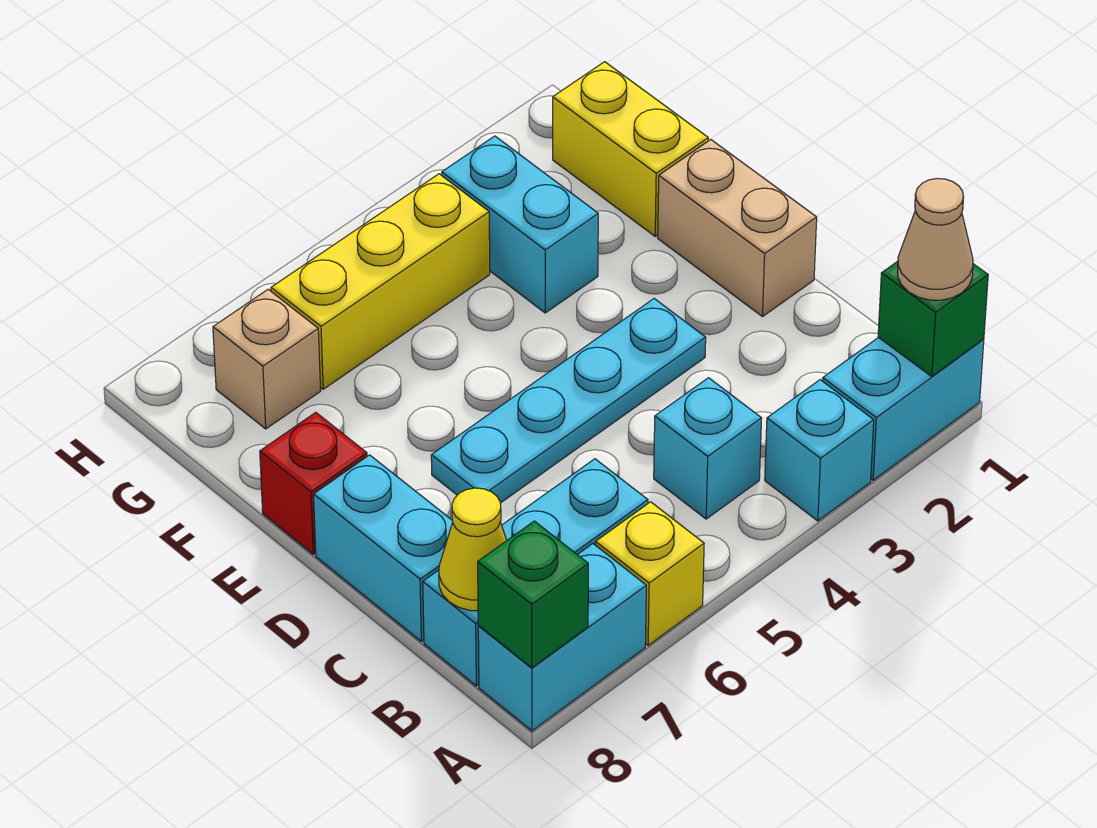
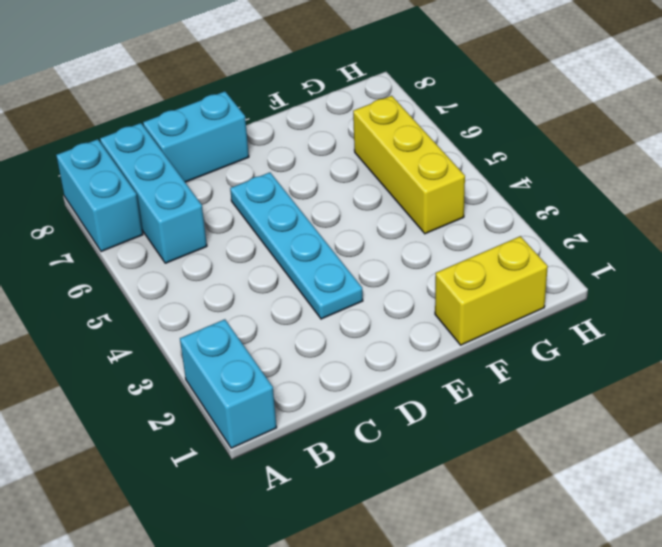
none -> cyan 1x1 brick [765,380,874,521]
none -> yellow 1x1 brick [596,502,704,645]
none -> cyan 1x1 brick [654,378,762,519]

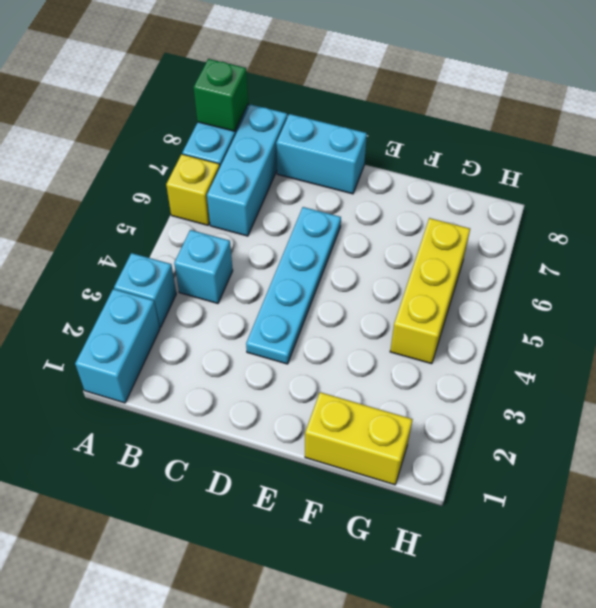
none -> tan 1x2 brick [658,140,817,317]
none -> red 1x1 brick [260,412,367,554]
none -> cyan 1x2 brick [442,136,598,313]

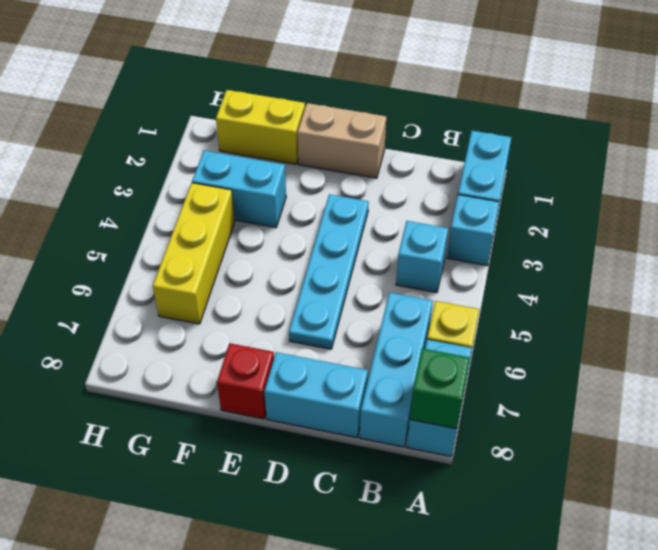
none -> tan 1x1 brick [213,289,321,429]
none -> green 1x1 brick [878,261,988,376]
none -> yellow 1x1 cone [439,488,507,611]

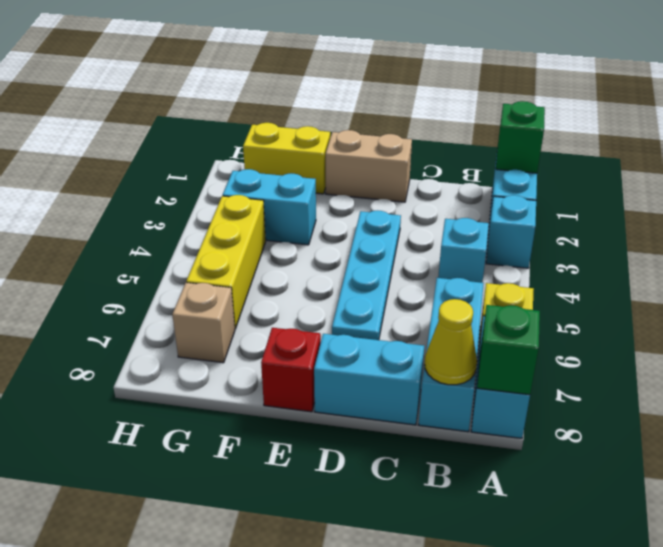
none -> tan 1x1 cone [898,179,973,300]

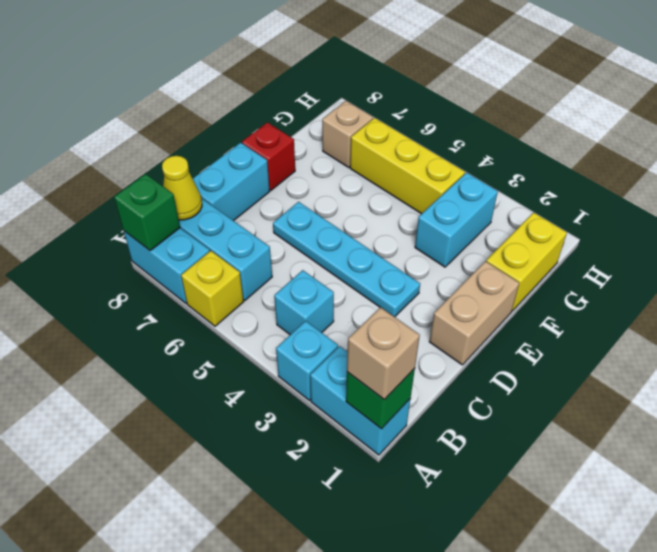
tan 1x1 brick [347,307,420,400] -> tan 1x1 cone [898,179,973,300]

